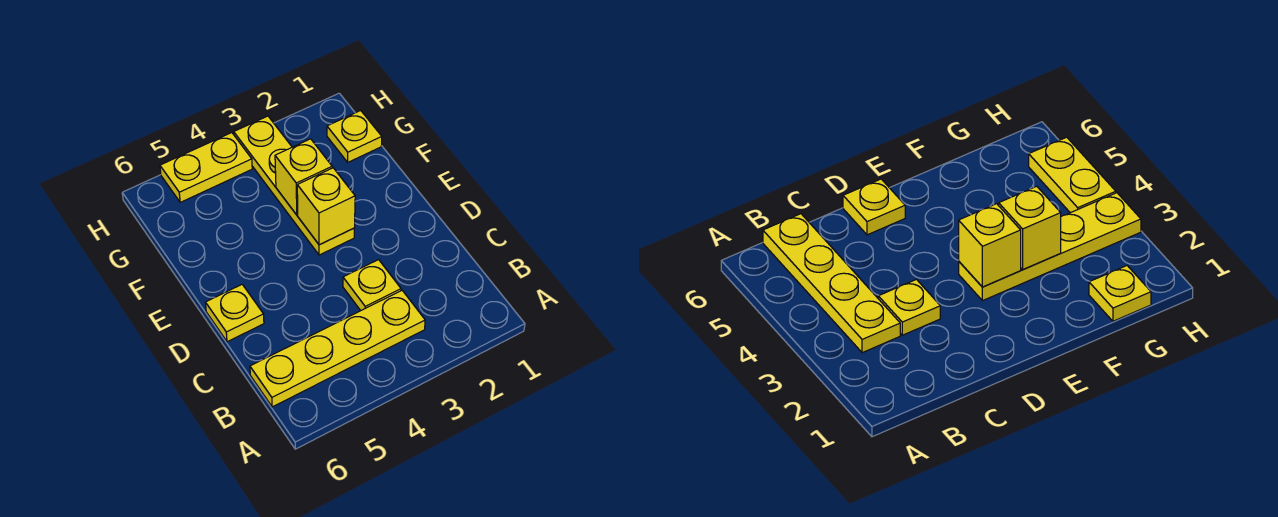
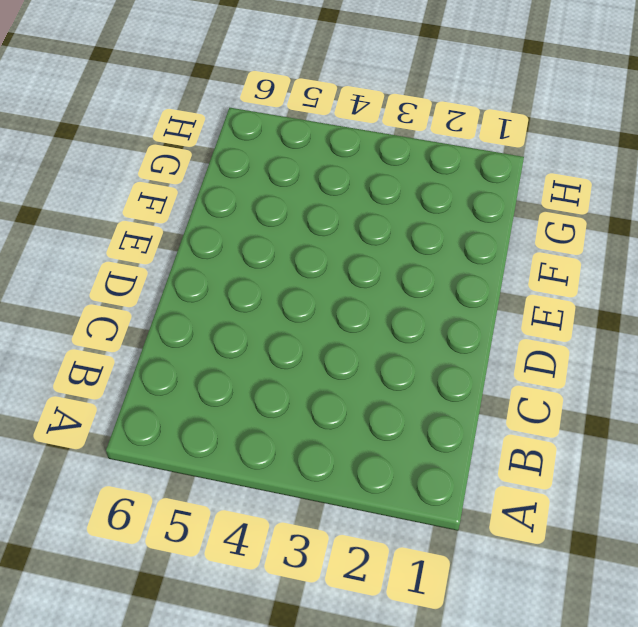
none -> yellow 1x4 plate [250,291,425,407]
none -> yellow 1x1 plate [343,260,401,311]

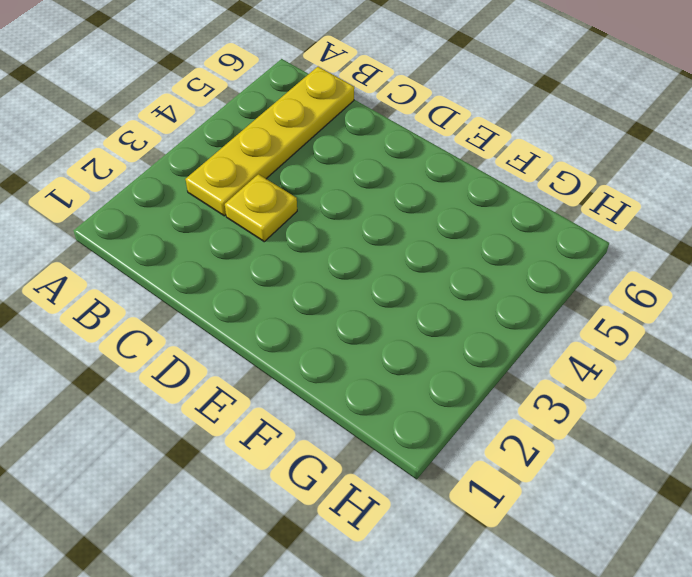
none -> yellow 1x1 plate [206,285,264,342]
none -> yellow 1x4 plate [234,116,354,255]

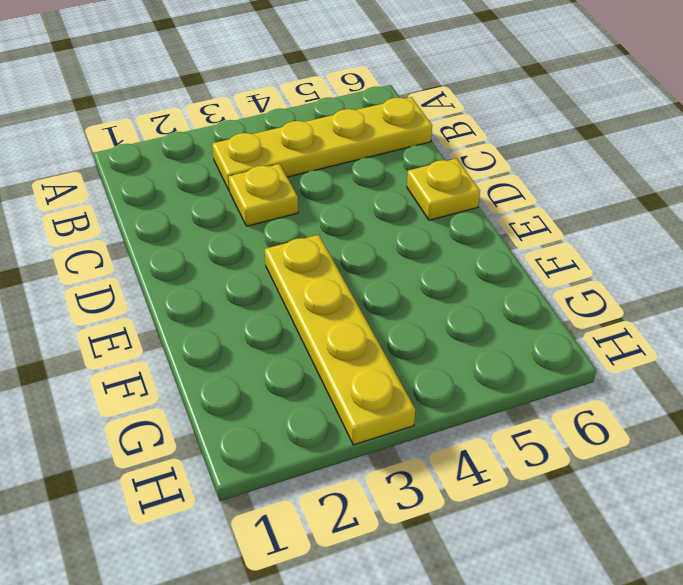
none -> yellow 1x1 plate [327,111,382,162]
none -> yellow 1x2 plate [160,133,252,202]

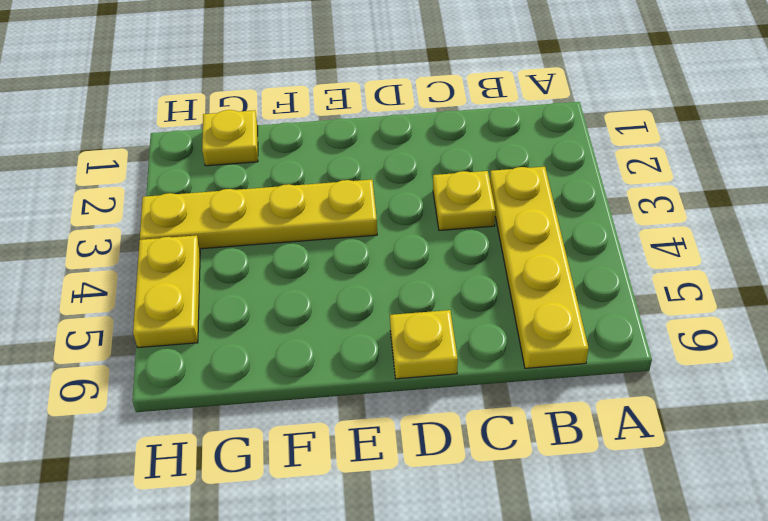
none -> yellow 1x1 brick [297,168,355,245]
none -> yellow 1x1 brick [275,139,332,215]

